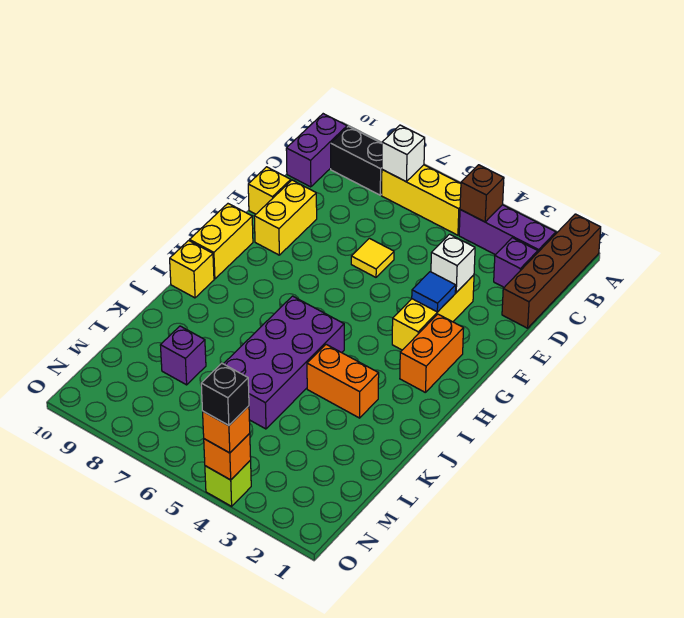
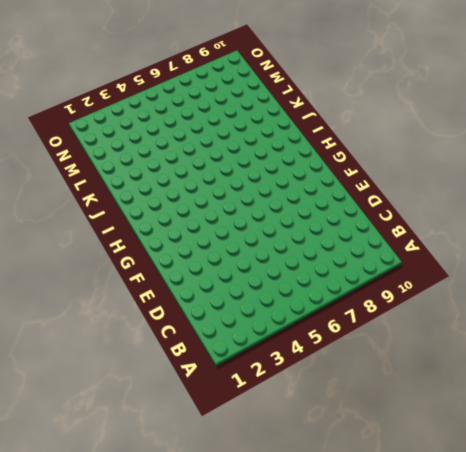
none -> brown 1x4 brick [502,214,601,328]
none -> purple 1x3 brick [459,205,556,255]
none -> yellow 1x3 brick [382,165,461,235]

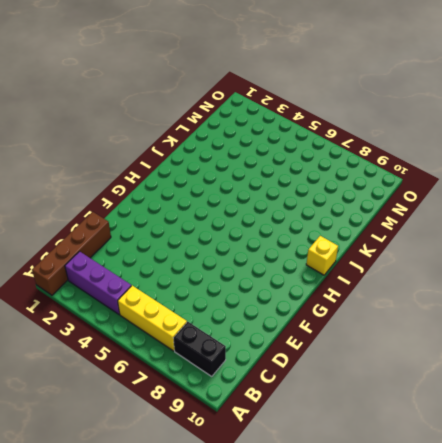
none -> purple 1x2 brick [286,114,347,187]
none -> purple 1x1 brick [494,238,538,287]
none -> yellow 1x3 brick [392,275,474,350]

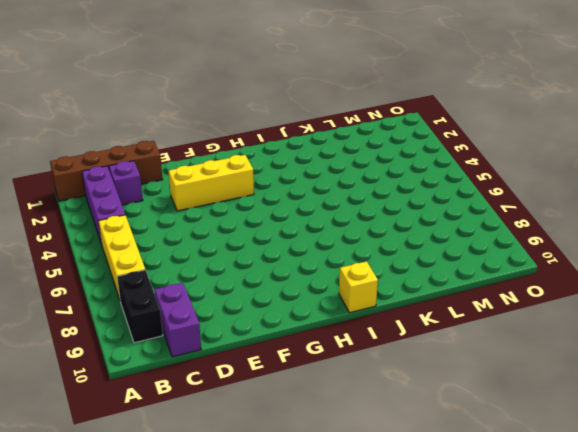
purple 1x2 brick [155,283,201,357] -> purple 1x2 brick turned to [286,114,347,187]
none -> yellow 1x1 tile [351,238,394,277]
none -> yellow 1x2 brick [254,180,317,255]
none -> yellow 1x1 brick [248,167,291,214]

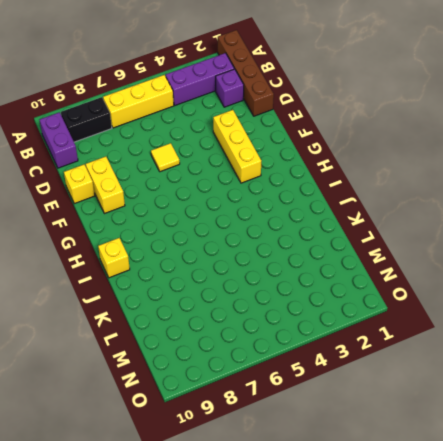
none -> orange 1x2 brick [400,314,464,393]
none -> yellow 1x2 brick [190,204,253,279]
none -> purple 2x4 brick [224,296,344,429]

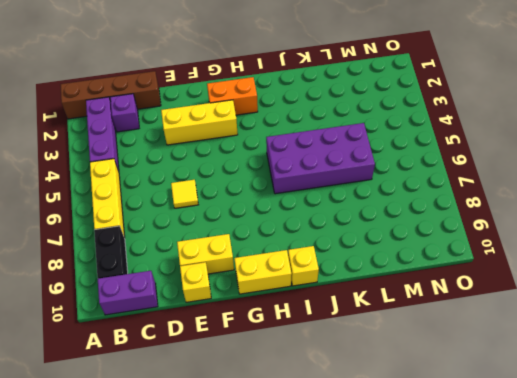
none -> orange 1x2 brick [307,344,379,418]
none -> purple 1x1 brick [160,326,206,385]
none -> lime 1x1 brick [205,461,251,506]

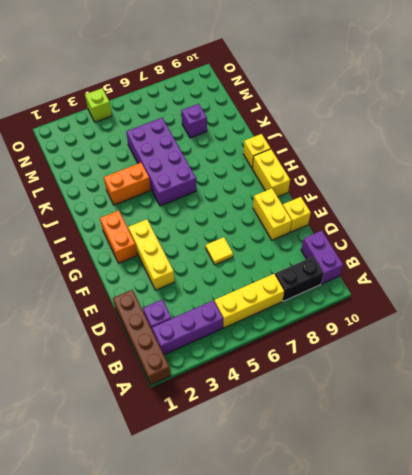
none -> brown 1x1 brick [460,165,504,222]
none -> white 1x1 brick [382,125,425,182]
none -> white 1x1 brick [431,234,475,292]

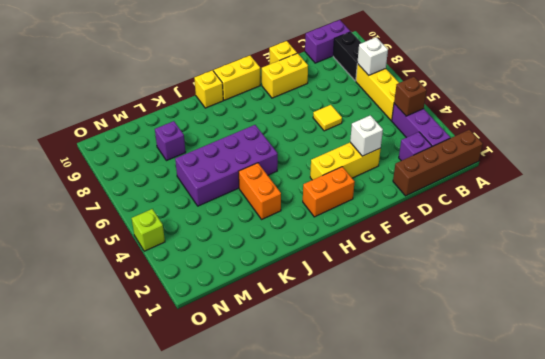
none -> blue 1x1 tile [412,272,456,312]
none -> orange 1x1 brick [204,433,251,480]
none -> orange 1x1 brick [203,406,250,453]

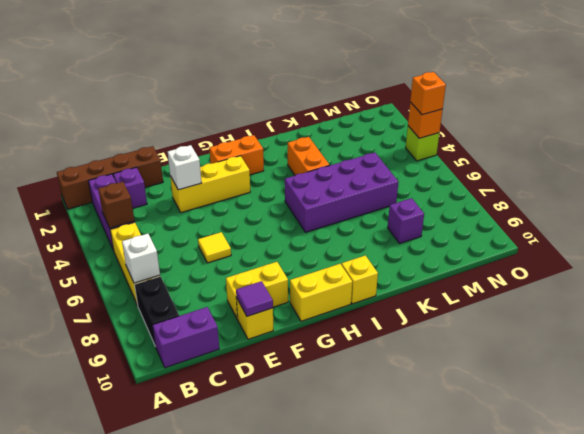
purple 1x1 tile [236,281,273,316] -> none
none -> blue 1x1 tile [412,272,456,312]
none -> black 1x1 brick [201,363,249,425]

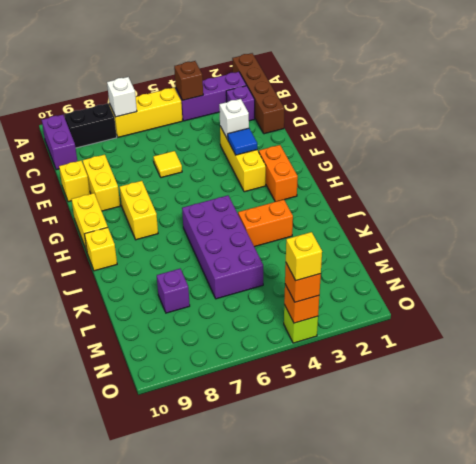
yellow 1x2 brick [120,181,158,240] -> none
yellow 1x1 brick [286,232,322,281] -> black 1x1 brick [201,363,249,425]

